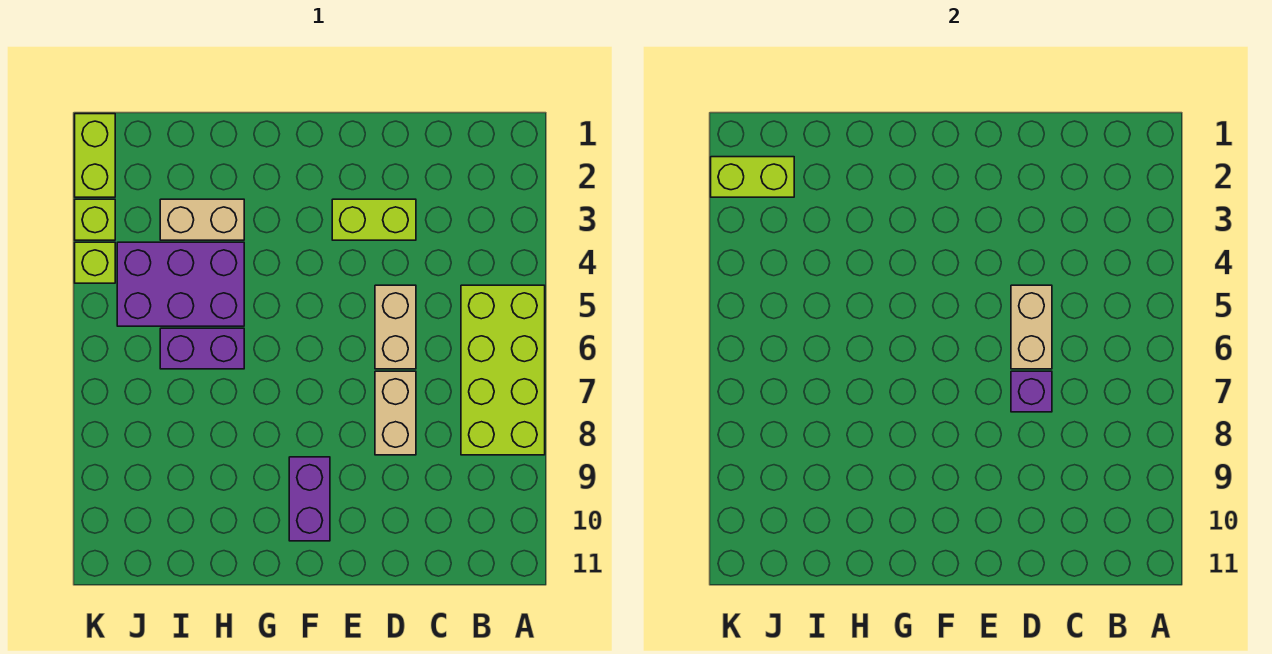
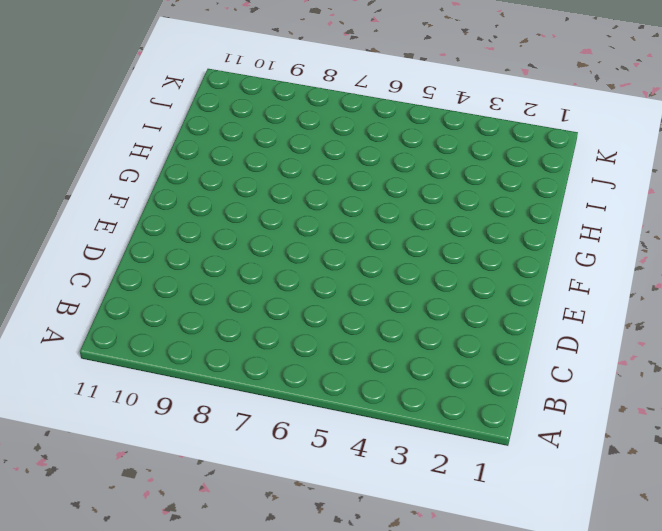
none -> lime 2x4 brick [461,285,545,455]
none -> lime 1x2 brick [332,199,416,240]
none -> tan 1x2 brick [375,285,416,369]

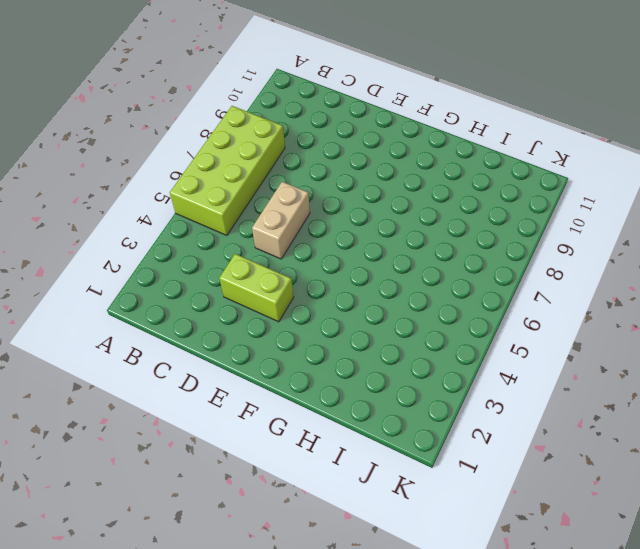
none -> tan 1x2 brick [375,371,416,455]
none -> purple 1x2 brick [289,457,330,541]
none -> tan 1x2 brick [160,199,244,240]

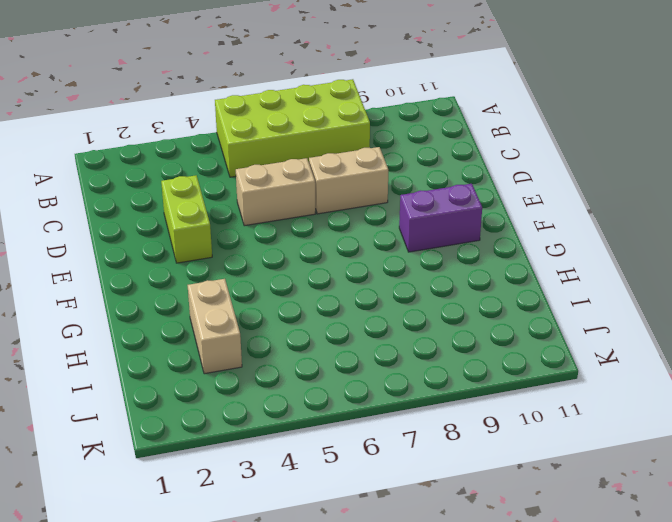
none -> purple 2x3 brick [117,242,244,326]
none -> purple 1x2 brick [160,328,244,369]
none -> lime 1x2 brick [75,114,115,197]

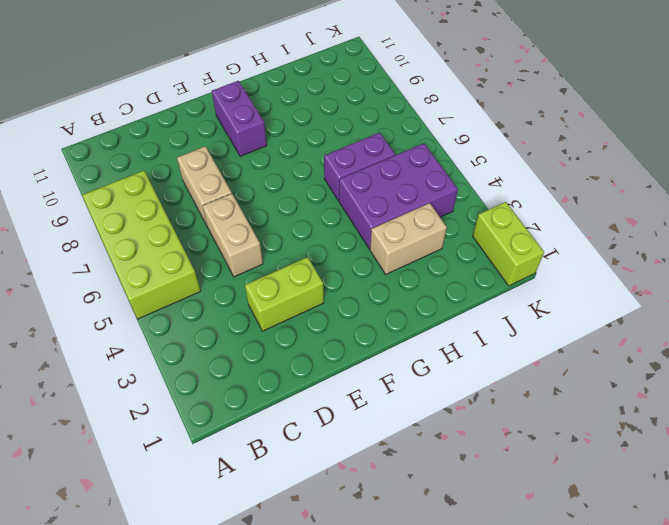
none -> lime 1x1 brick [75,199,115,240]
none -> lime 1x1 brick [75,242,115,283]
none -> tan 1x2 brick [1011,285,1052,369]

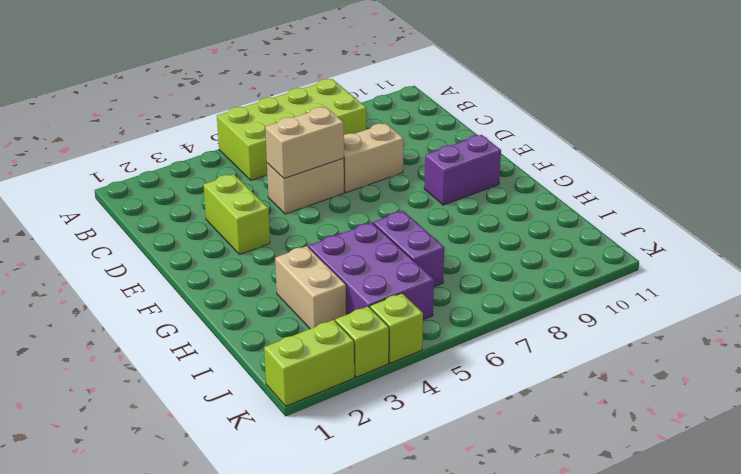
none -> purple 1x1 brick [1011,371,1052,412]
none -> lime 1x2 brick [711,157,794,197]

